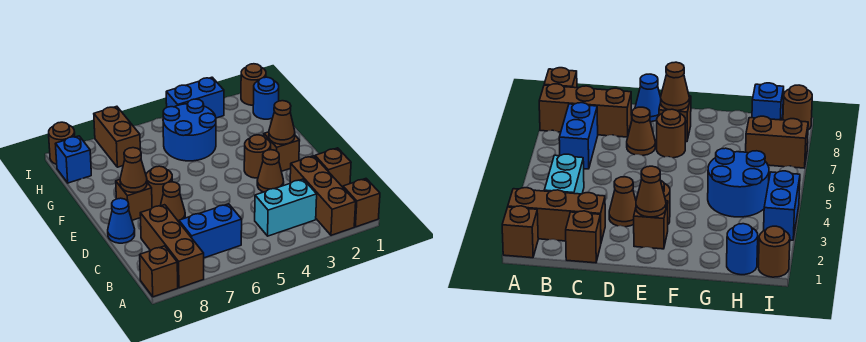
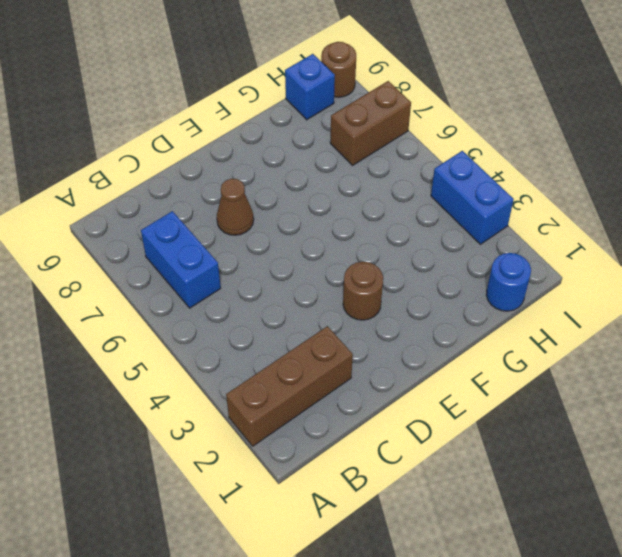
none -> brown 1x1 brick [343,179,380,227]
none -> brown 1x3 brick [140,205,204,288]
none -> brown 1x1 brick [140,246,178,297]

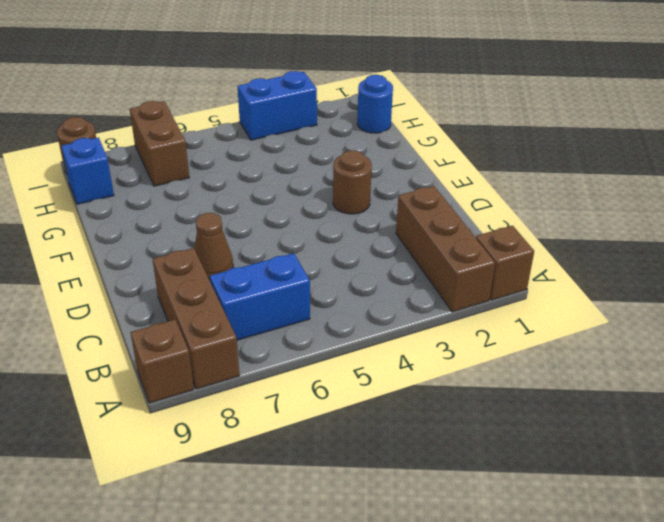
none -> cyan 1x2 brick [255,179,317,236]
none -> brown 1x1 brick [315,148,351,187]
none -> brown 1x1 cone [257,150,284,192]

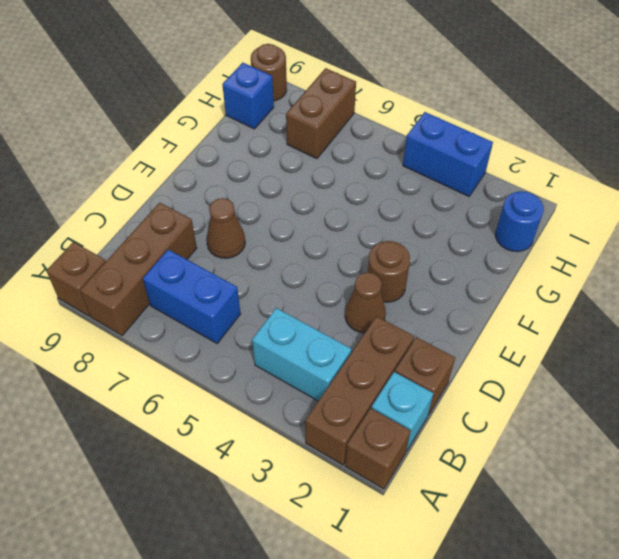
cyan 1x1 brick [371,372,433,451] -> none
none -> blue 1x1 cone [108,198,135,243]
none -> brown 1x1 brick [264,132,300,171]
none -> brown 1x1 round brick [146,166,172,208]

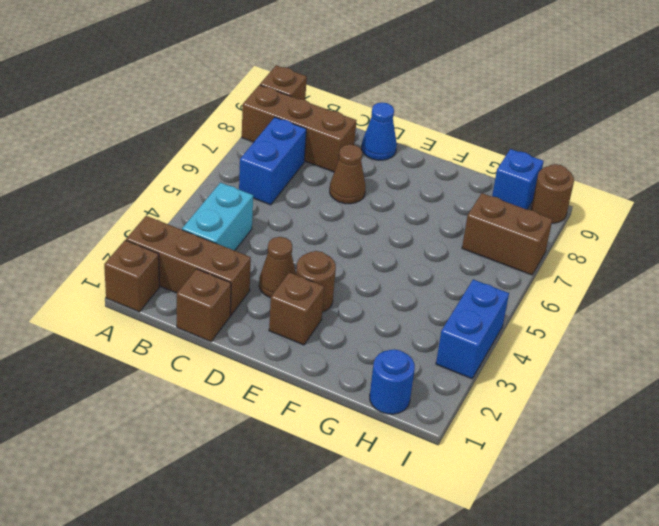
none -> brown 1x1 round brick [146,166,172,208]
none -> brown 1x1 brick [116,180,152,220]
none -> blue 2x2 round brick [163,99,216,161]

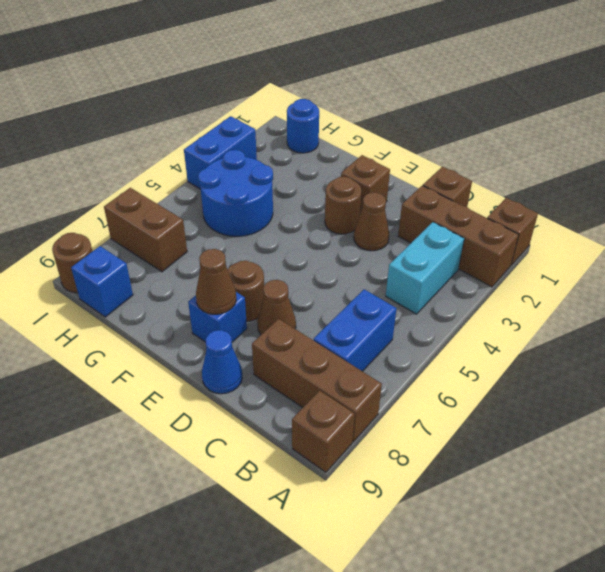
blue 1x1 brick [188,292,247,342] -> brown 1x1 brick [116,180,152,220]
none -> brown 1x1 round brick [241,64,266,105]
none -> brown 1x1 cone [269,101,295,144]

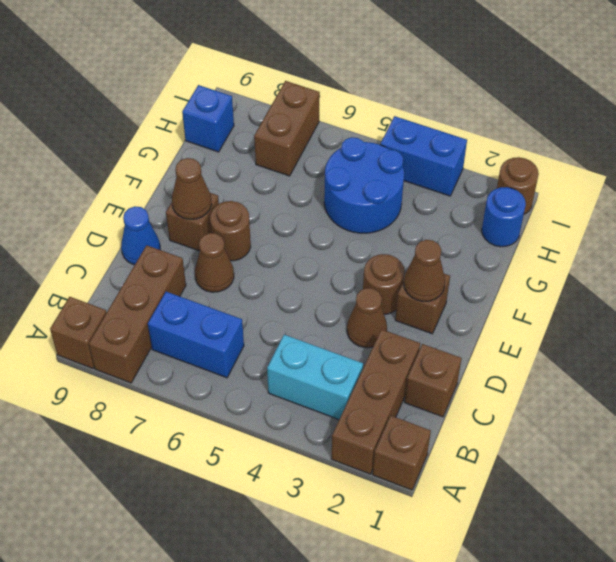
none -> brown 1x1 round brick [49,122,75,165]

